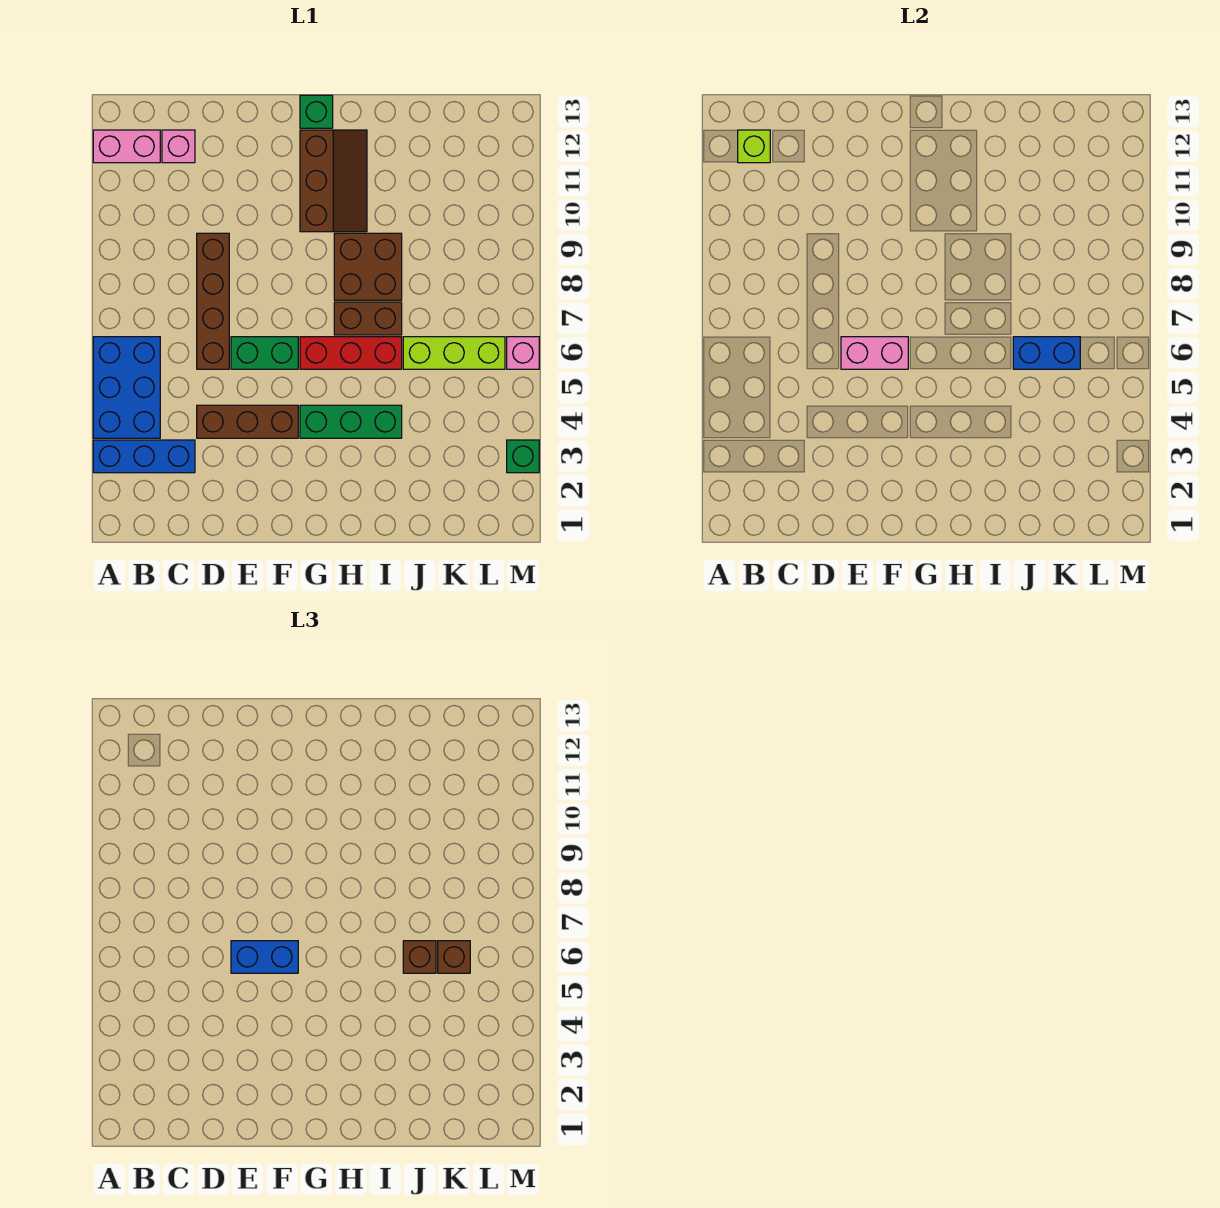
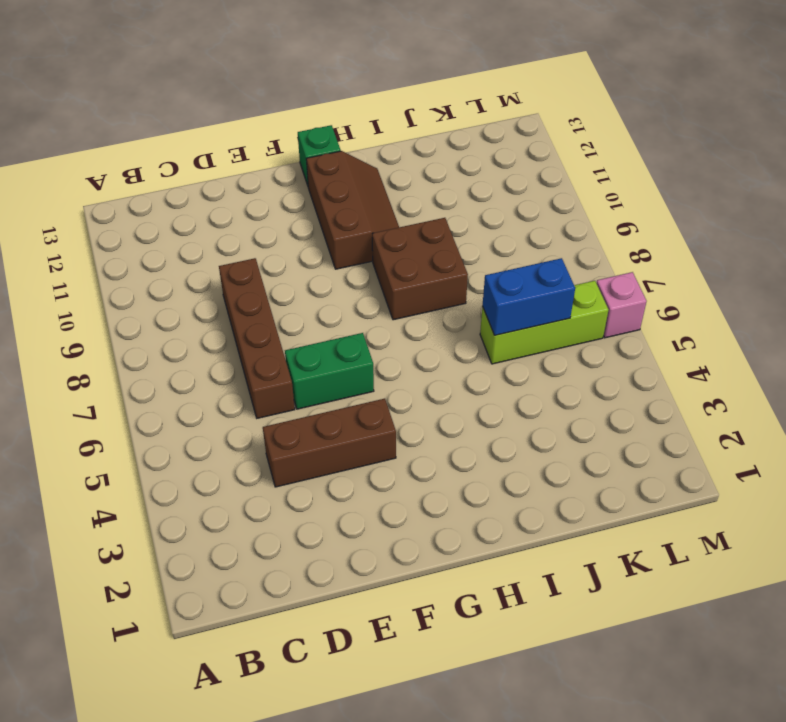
none -> blue 1x3 brick [93,440,195,473]
none -> blue 2x3 brick [93,337,160,438]
none -> pink 1x2 brick [93,130,160,163]

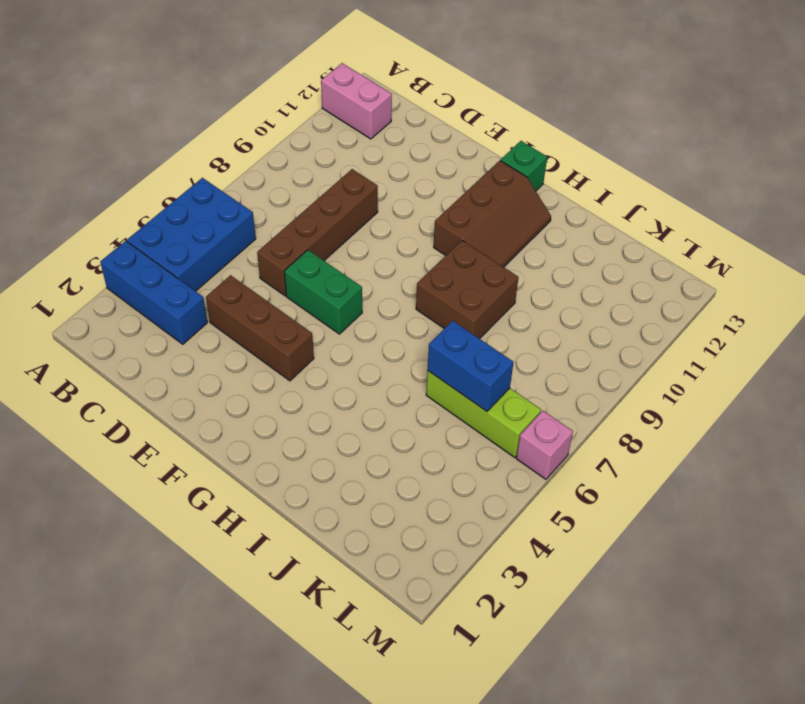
none -> pink 1x1 brick [162,130,195,163]
none -> green 1x3 brick [300,405,402,438]
none -> red 1x3 brick [300,337,402,369]

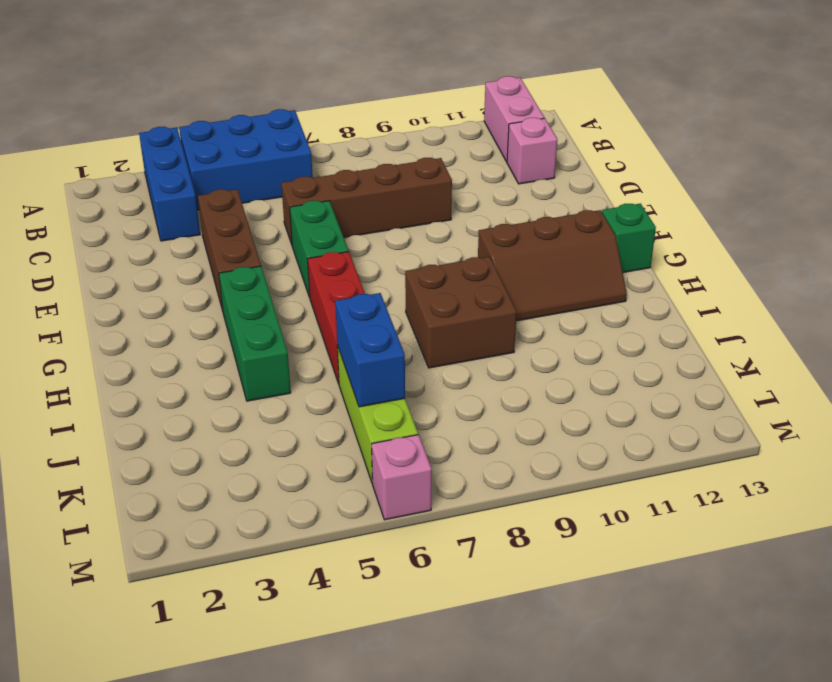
none -> brown 1x2 brick [334,302,402,335]
none -> green 1x1 brick [507,440,539,473]
none -> lime 1x1 brick [738,130,770,163]

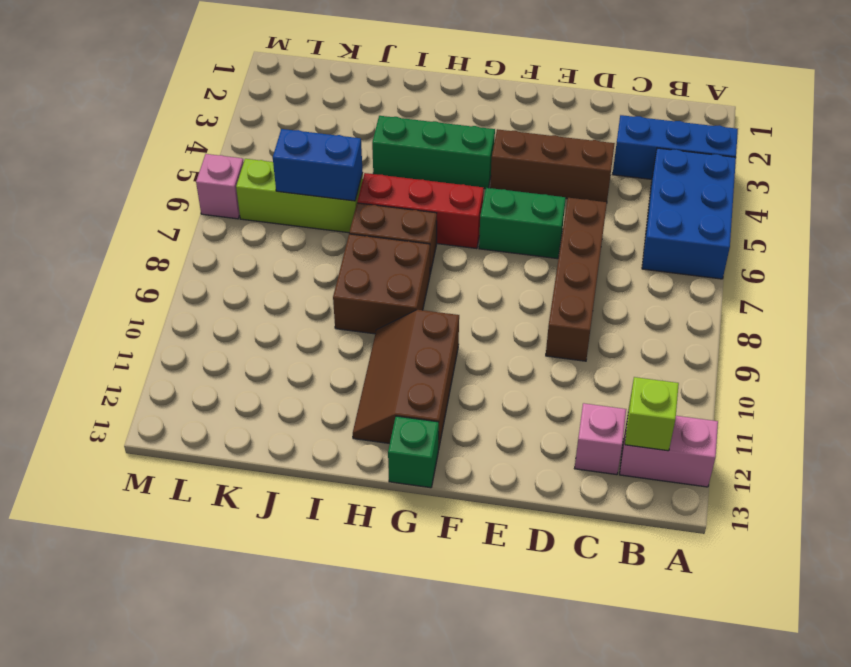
none -> green 1x1 brick [507,440,539,473]
none -> pink 1x2 brick [841,337,908,369]
none -> blue 1x2 brick [231,941,298,973]

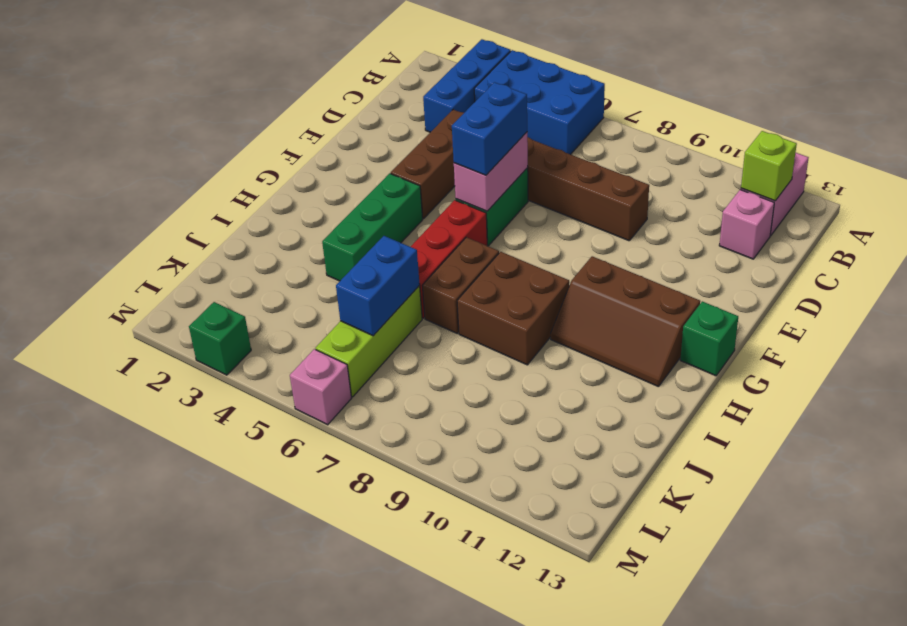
none -> brown 1x1 brick [403,941,436,973]
none -> brown 1x1 brick [438,941,470,973]

